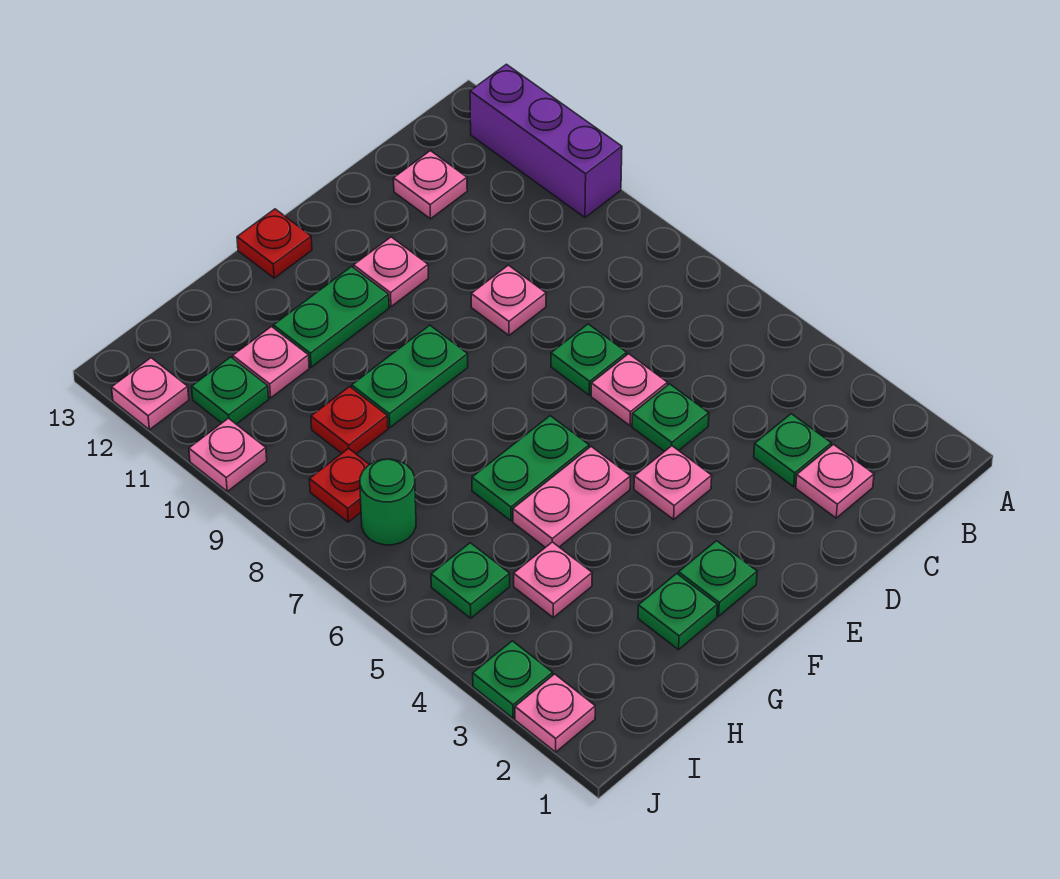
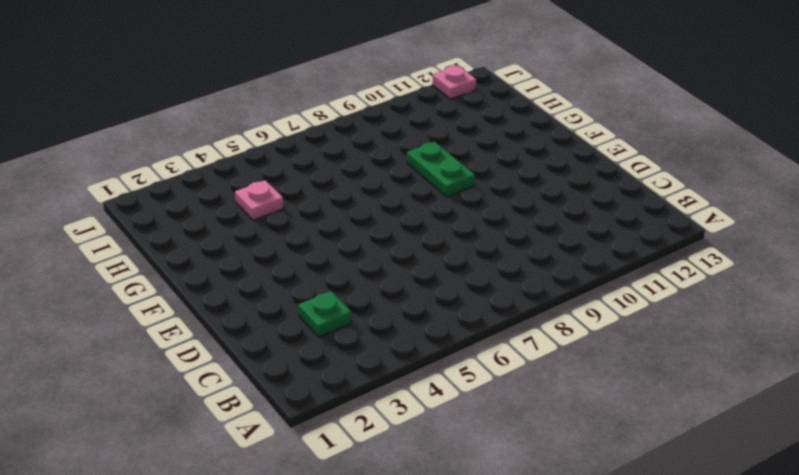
none -> purple 1x3 brick [470,64,622,217]
none -> pink 1x1 plate [796,444,874,518]
none -> pink 1x1 plate [394,151,467,219]

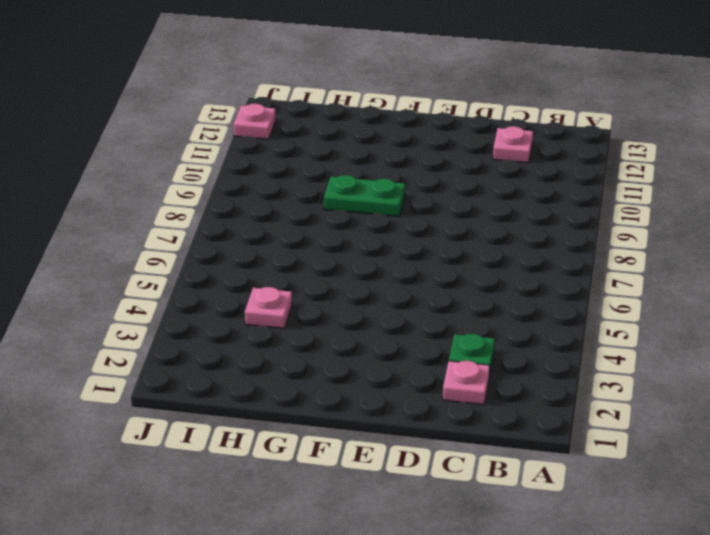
none -> purple 1x3 brick [470,64,622,217]
none -> green 1x1 plate [632,384,709,452]
none -> pink 1x1 plate [591,354,668,426]

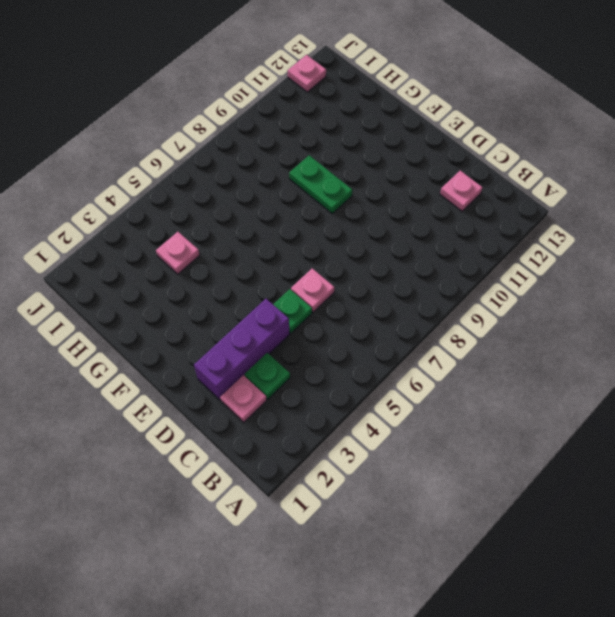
purple 1x3 brick [194,299,290,400] -> purple 1x3 brick moved to [470,64,622,217]
none -> green 1x1 plate [551,324,627,395]
none -> pink 1x1 plate [471,265,546,335]
none -> pink 1x1 plate [634,446,712,519]

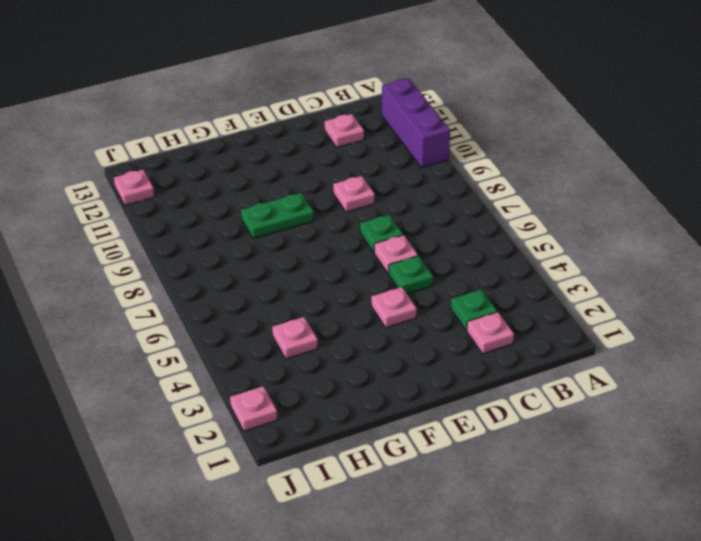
none -> pink 1x1 plate [354,237,428,307]
none -> green 1x1 plate [679,541,757,616]
none -> pink 1x2 plate [513,447,630,547]

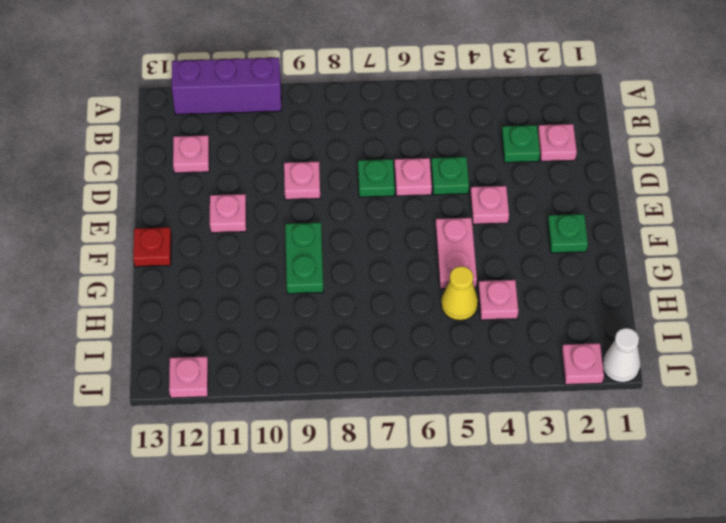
yellow 1x1 cone [441,266,478,321] -> none
white 1x1 cone [603,328,641,383] -> none
none -> green 1x2 plate [472,416,589,521]
none -> green 1x2 plate [273,267,389,367]
none -> green 1x1 plate [638,574,717,650]

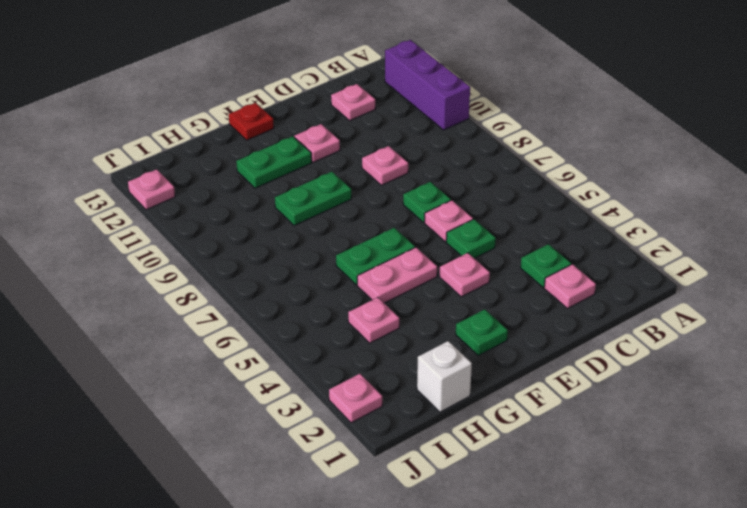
white 1x1 brick [417,341,472,412] -> none
none -> green 1x1 plate [638,574,717,650]
none -> red 1x1 plate [311,387,388,454]
none -> pink 1x1 plate [233,327,309,398]

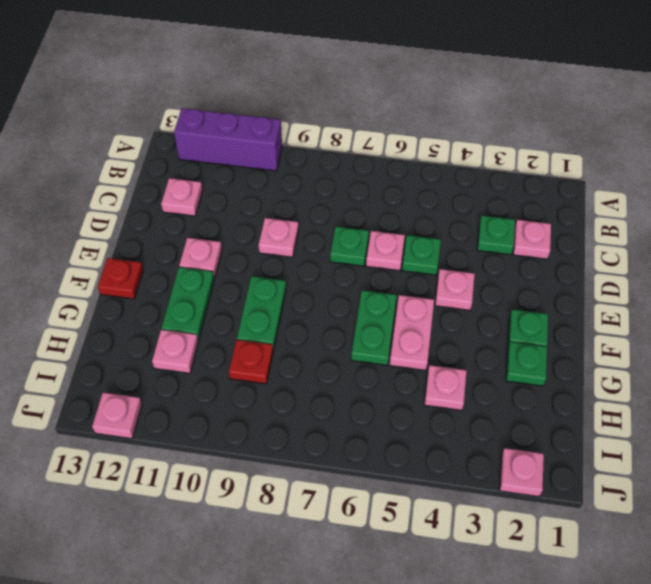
none -> green 1x1 plate [431,543,510,618]
none -> green 1x1 round brick [360,459,416,545]
none -> red 1x1 plate [309,448,369,522]

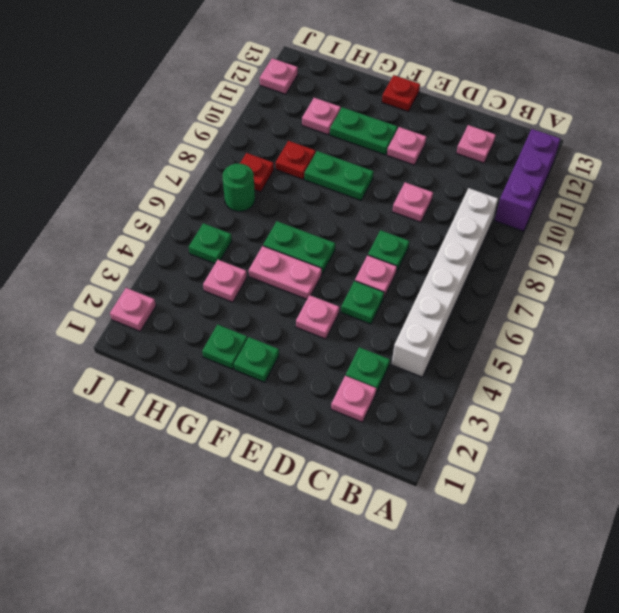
white 1x6 brick [391,188,498,377] -> none
none -> green 1x1 plate [192,357,269,424]
none -> green 1x1 plate [473,641,553,718]
none -> pink 1x1 plate [189,418,267,491]

